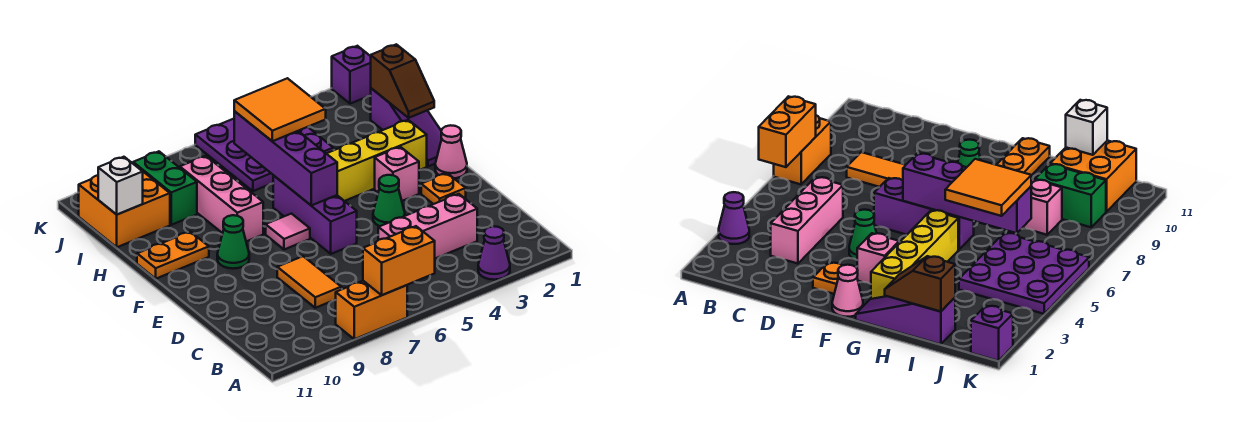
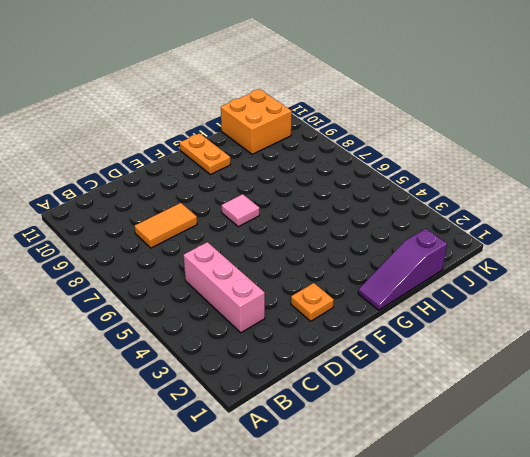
none -> purple 1x1 cone [478,226,510,280]
none -> orange 1x2 brick [336,281,407,339]
none -> green 1x1 cone [373,175,405,226]

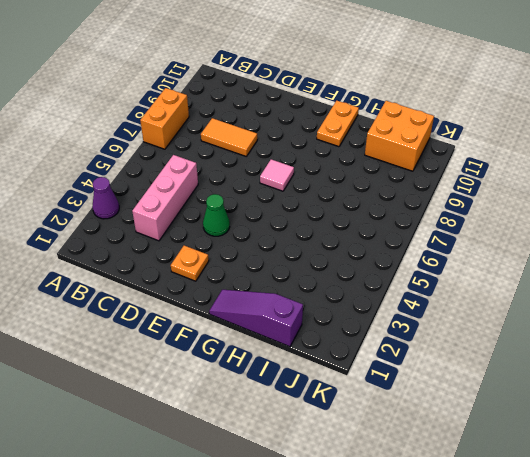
none -> purple 1x3 brick [273,176,357,254]
none -> pink 1x1 cone [435,125,467,178]
none -> pink 1x1 brick [375,147,419,201]

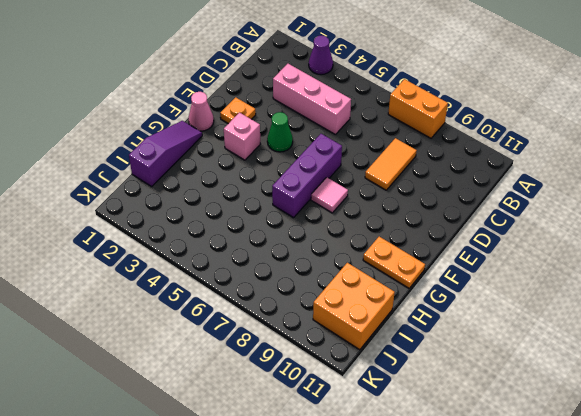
none -> green 1x1 cone [217,215,249,269]
none -> yellow 1x4 brick [327,120,427,201]
none -> pink 1x3 brick [180,156,263,241]

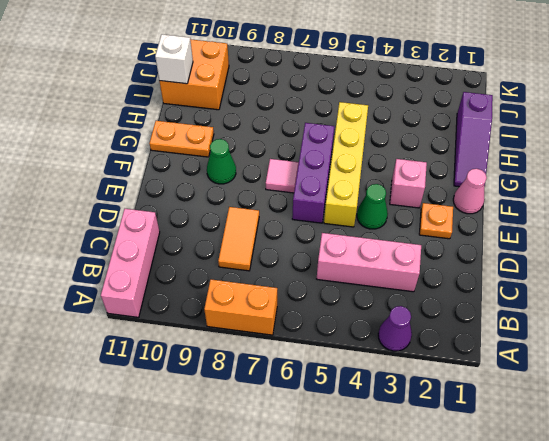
pink 1x3 brick [101,209,160,317] -> pink 1x3 brick moved to [180,156,263,241]
yellow 1x4 brick [324,102,368,227] -> yellow 1x4 brick turned to [327,120,427,201]
none -> purple 3x3 plate [195,119,333,191]
none -> green 1x2 brick [133,151,197,225]
none -> purple 1x1 brick [332,46,371,104]

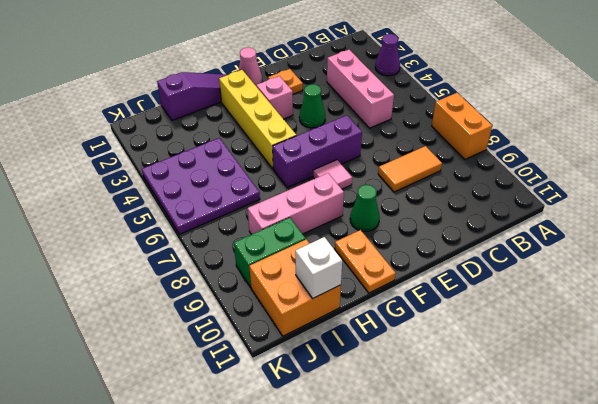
none -> purple 1x1 brick [332,46,371,104]
none -> orange 1x2 brick [363,226,435,295]
none -> purple 1x4 brick [234,111,337,205]

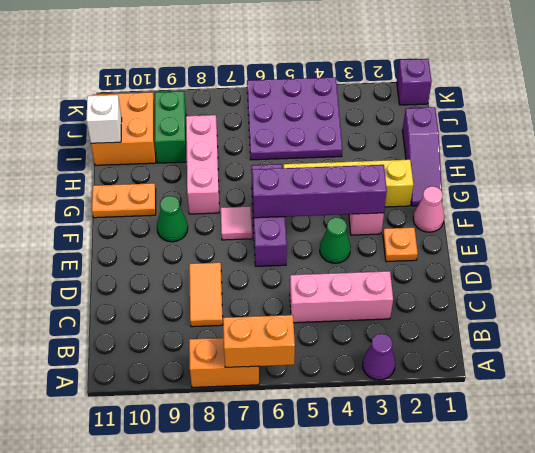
purple 1x4 brick [252,165,387,218] -> purple 1x4 brick turned to [234,111,337,205]
none -> brown 1x2 slope [371,44,434,118]
none -> orange 2x2 tile [234,78,326,141]

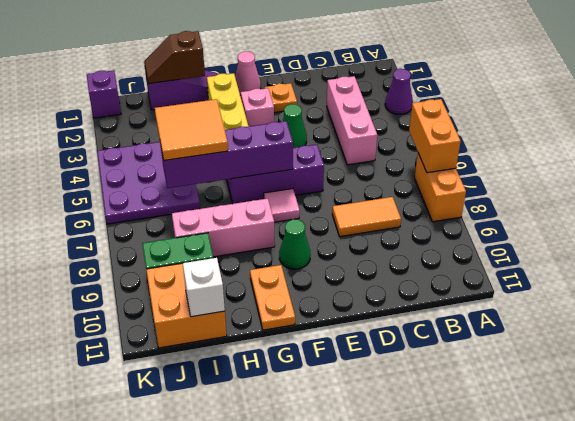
brown 1x2 slope [144,31,205,84] -> brown 1x2 slope turned to [371,44,434,118]

